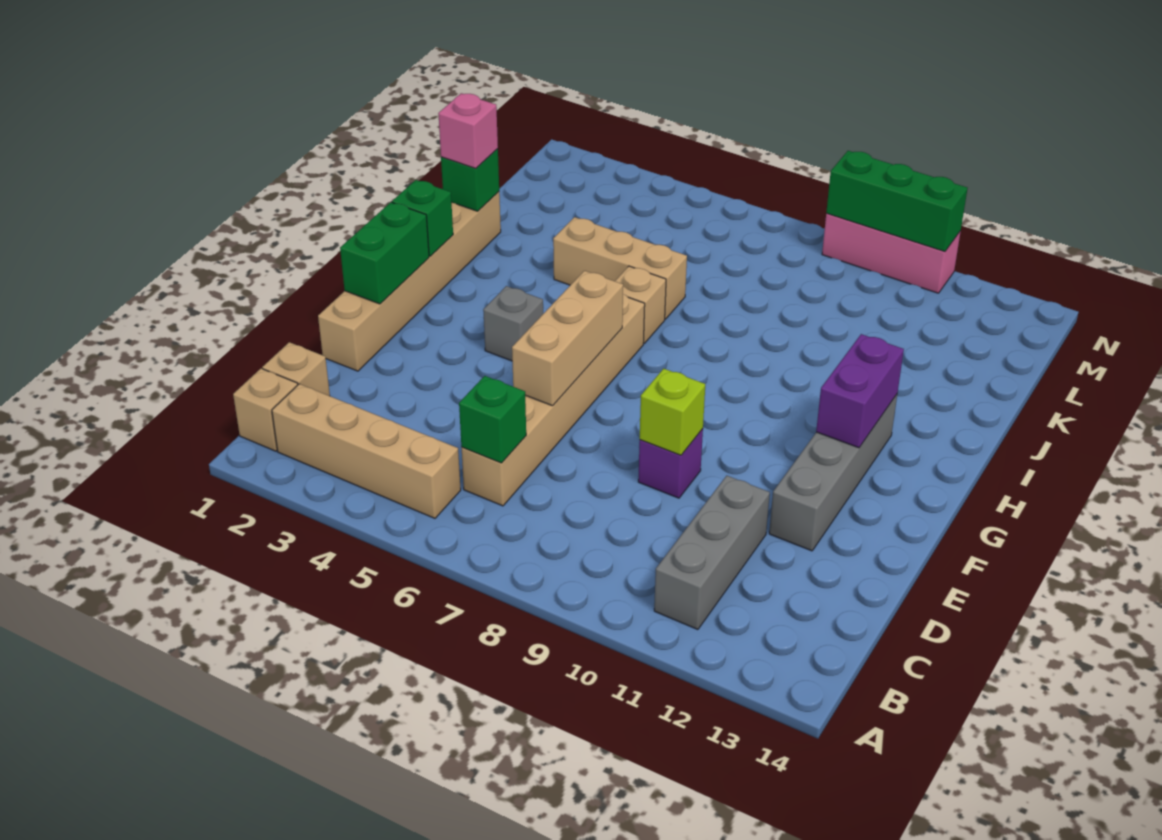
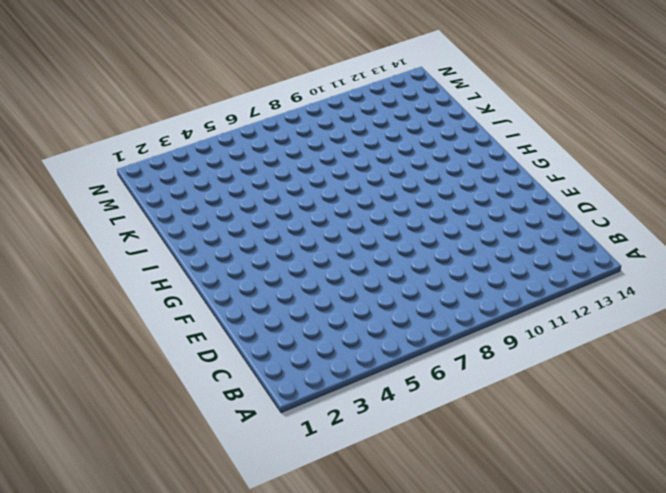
none -> tan 1x1 brick [233,369,298,451]
none -> tan 1x4 brick [272,384,461,518]
none -> grey 1x3 brick [654,476,770,630]

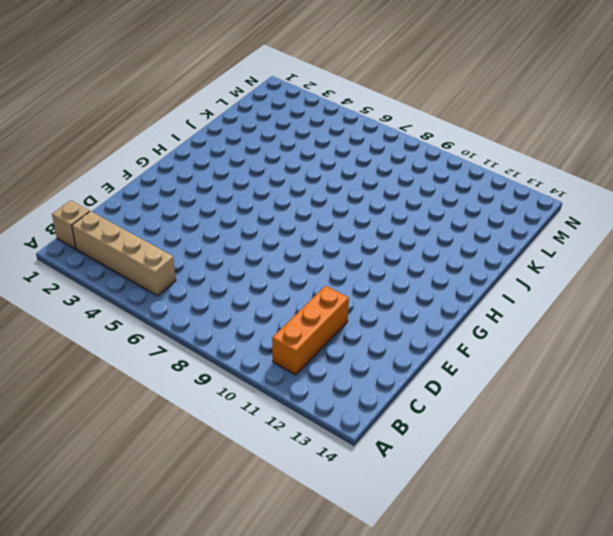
orange 1x3 brick [272,286,349,375] -> grey 1x3 brick [654,476,770,630]
none -> tan 1x1 brick [262,342,330,396]
none -> tan 1x6 brick [462,294,645,506]
none -> tan 1x6 brick [318,192,501,371]

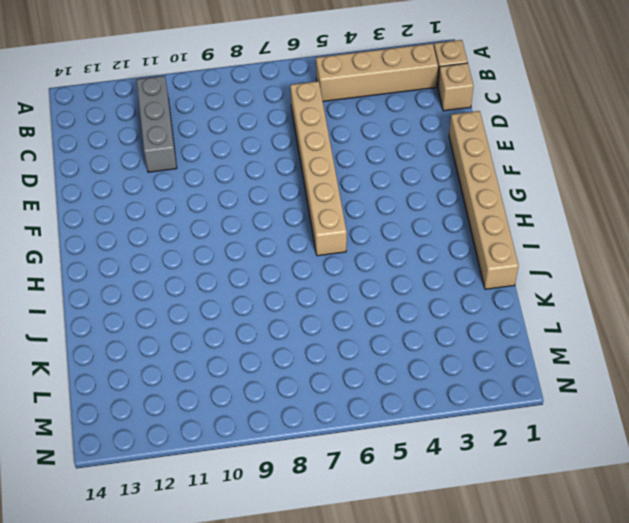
none -> purple 1x1 brick [638,429,703,498]
none -> grey 1x4 brick [769,395,897,551]
none -> grey 1x1 brick [483,286,543,361]

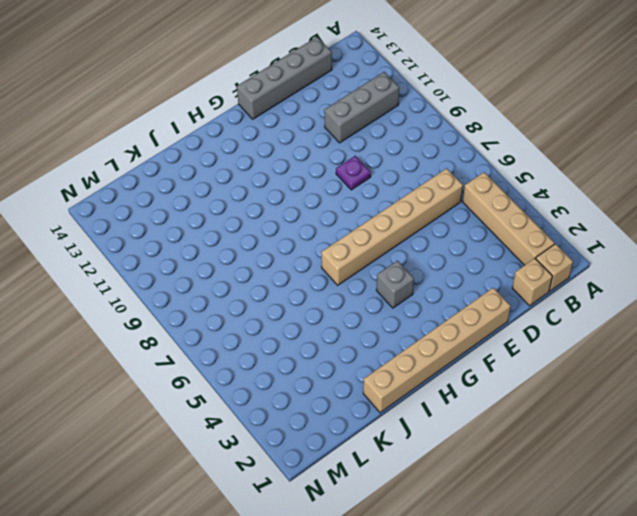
grey 1x4 brick [237,37,332,119] -> grey 1x4 brick moved to [769,395,897,551]
purple 1x1 plate [336,156,371,190] -> purple 1x1 brick [638,429,703,498]
none -> tan 1x1 brick [615,266,666,343]
none -> tan 1x3 brick [553,217,687,319]
none -> pink 1x3 brick [822,213,961,293]

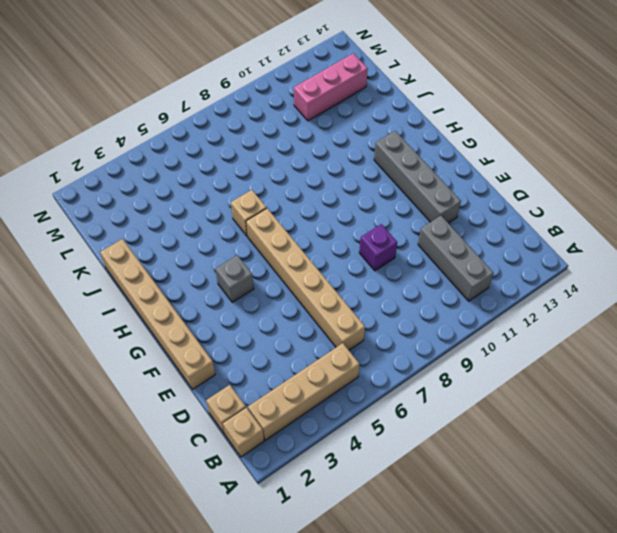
pink 1x3 brick [294,53,368,121] -> pink 1x3 brick moved to [822,213,961,293]
none -> tan 1x3 brick [553,217,687,319]
none -> green 1x1 brick [459,376,526,463]
none -> tan 1x3 brick [512,271,623,406]

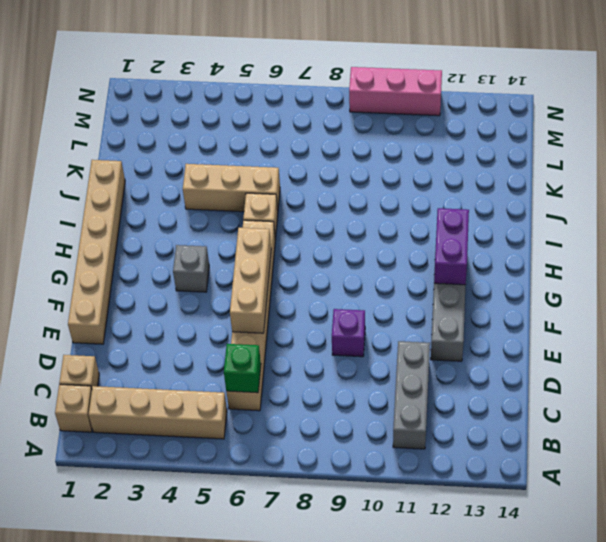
none -> lime 1x1 brick [640,369,705,455]
none -> green 1x2 brick [340,202,429,304]
none -> green 1x1 brick [392,180,453,256]

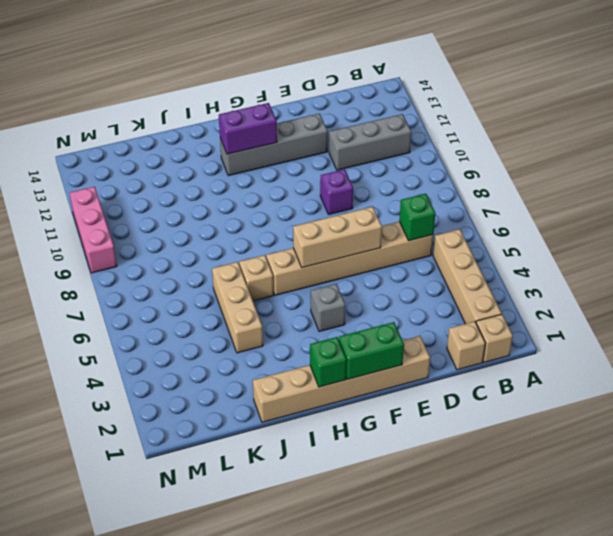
none -> lime 1x1 brick [640,369,705,455]
none -> green 1x1 brick [441,149,499,211]
none -> green 1x3 brick [826,151,968,252]

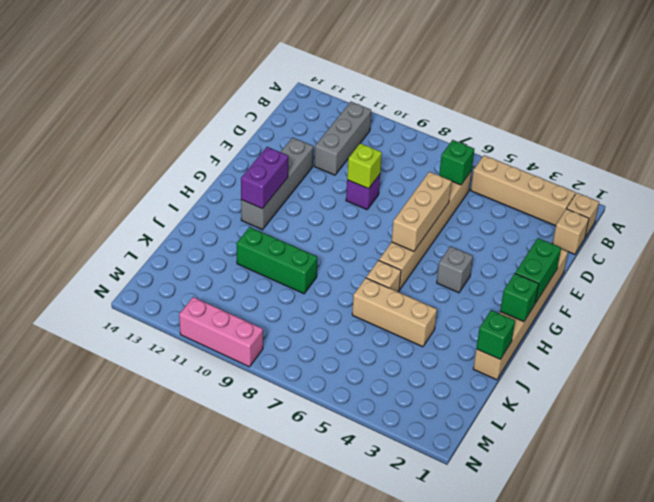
green 1x3 brick [236,227,317,294] -> green 1x3 brick moved to [826,151,968,252]
none -> pink 1x1 brick [438,93,498,168]

